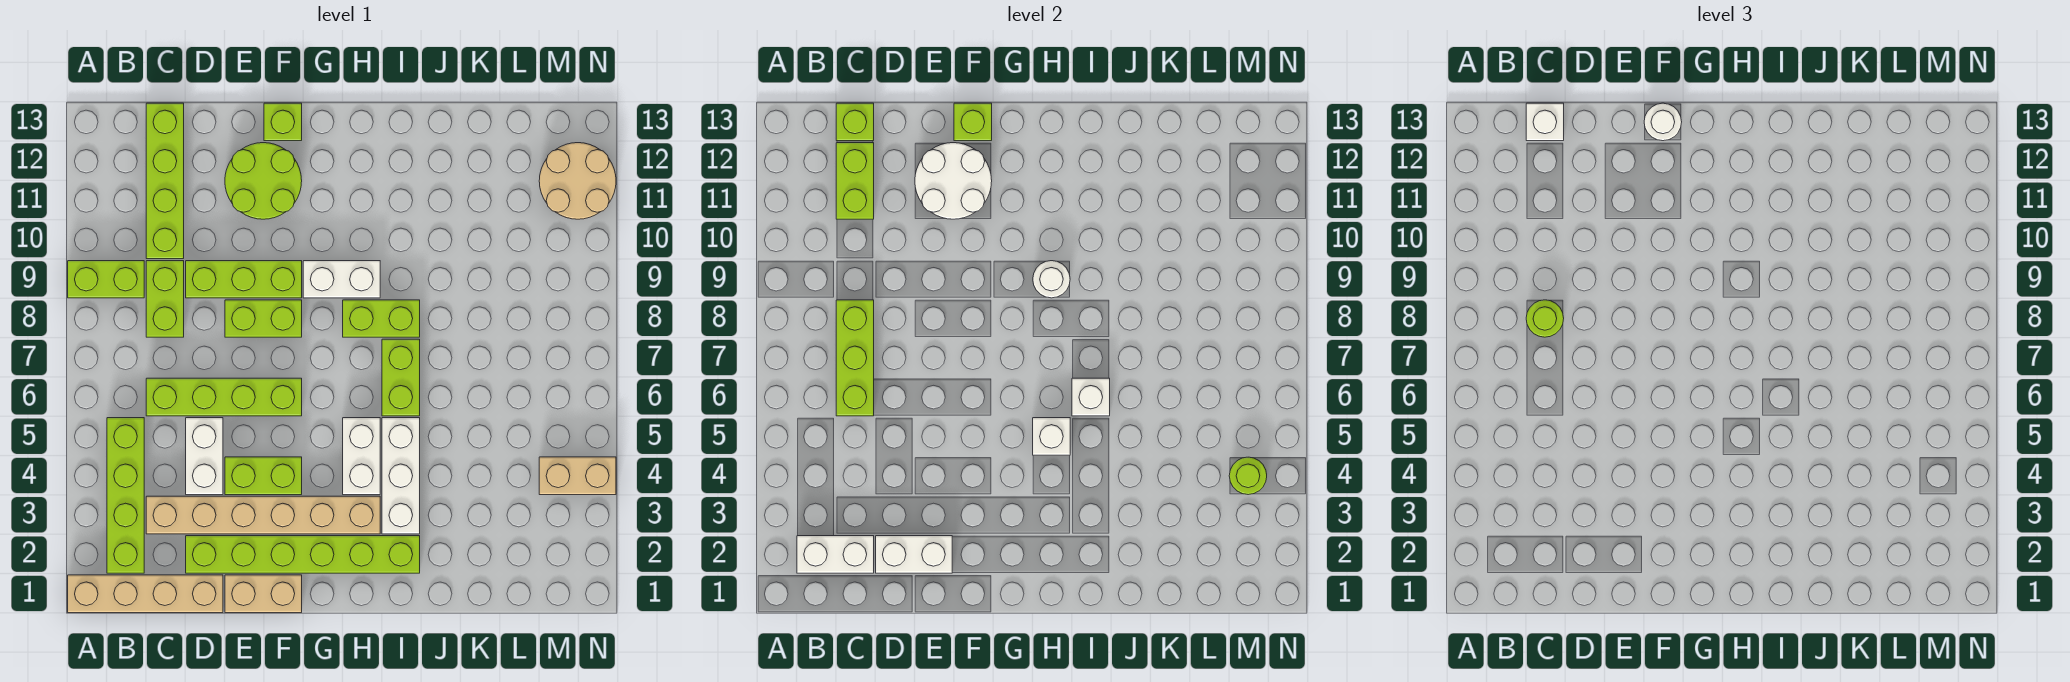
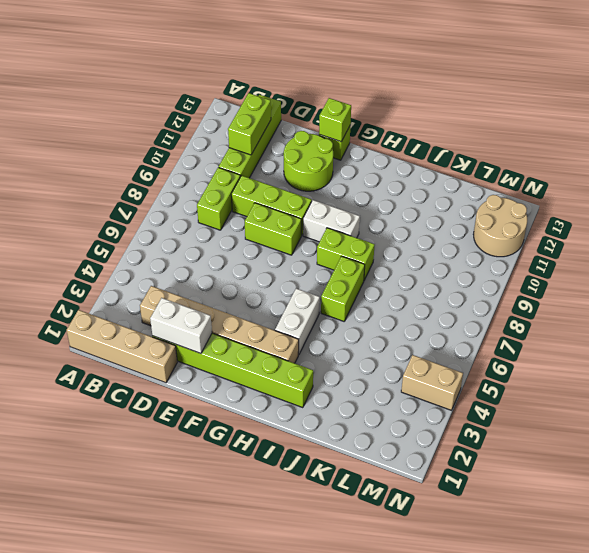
none -> lime 1x2 brick [68,261,144,298]
none -> lime 1x4 brick [107,418,144,573]
none -> lime 1x4 brick [146,378,302,416]
none -> white 1x2 brick [186,418,223,495]

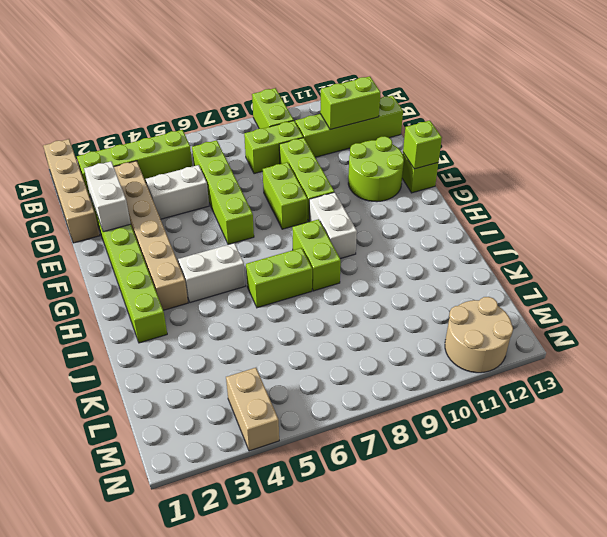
none -> tan 1x2 brick [225,575,302,613]
none -> lime 1x2 brick [225,457,302,495]
none -> white 1x3 brick [382,418,420,534]
none -> white 1x2 brick [797,536,874,573]

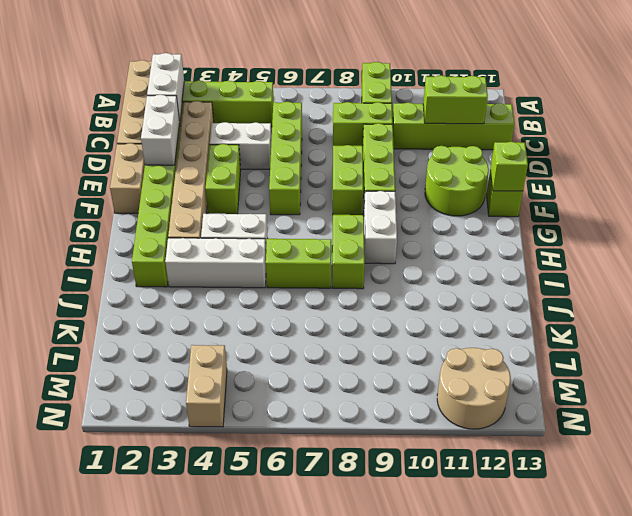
none -> lime 1x3 brick [836,300,874,416]
none -> lime 1x1 brick [836,103,874,141]
none -> white 2x2 round brick [915,143,992,219]
none -> white 1x1 brick [1033,418,1070,455]

